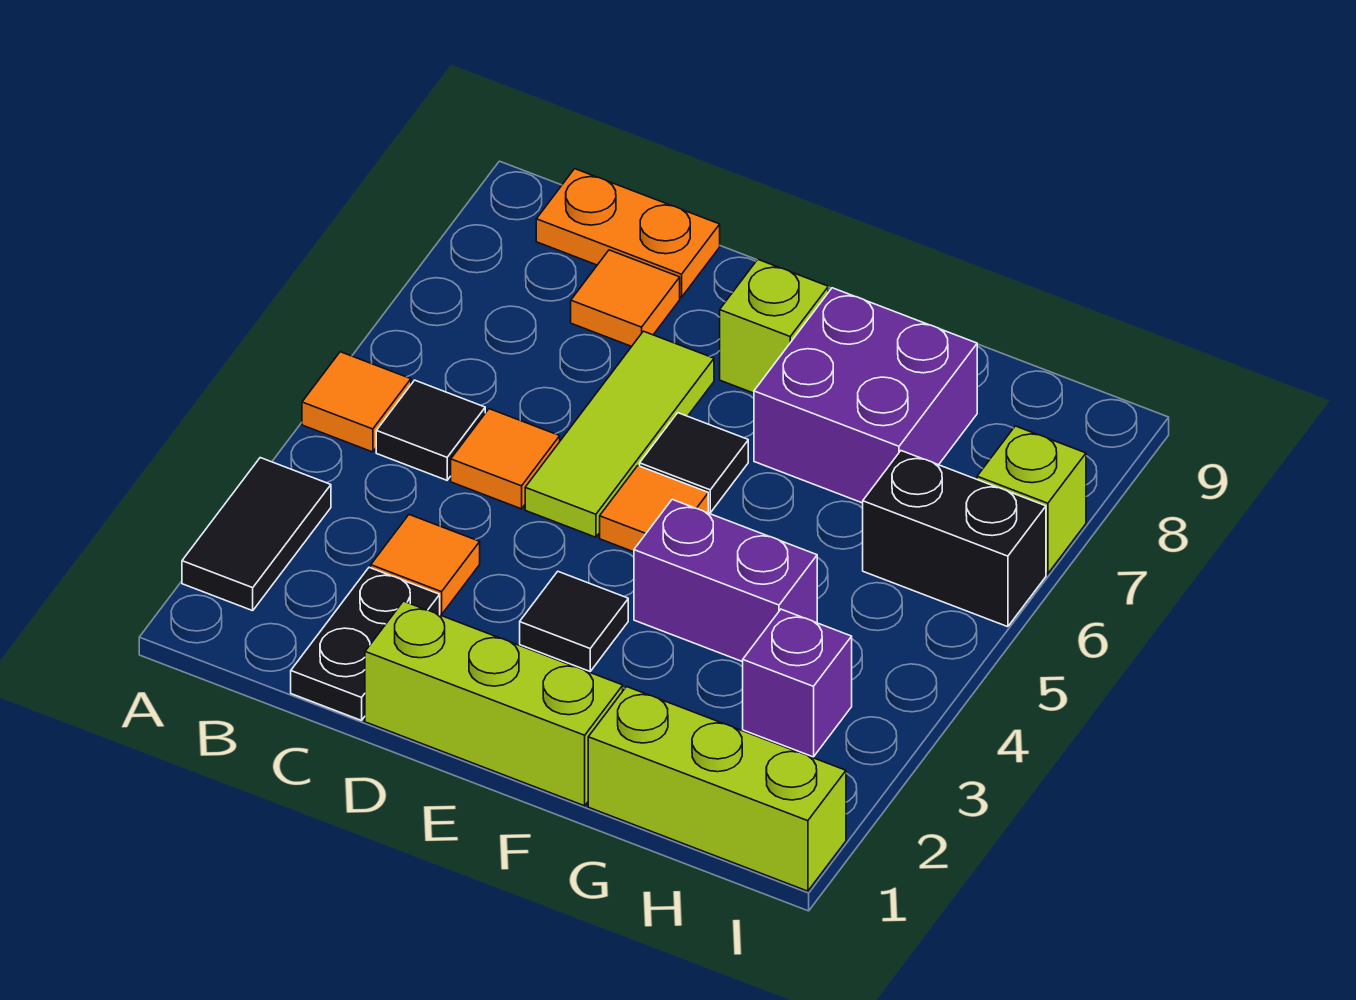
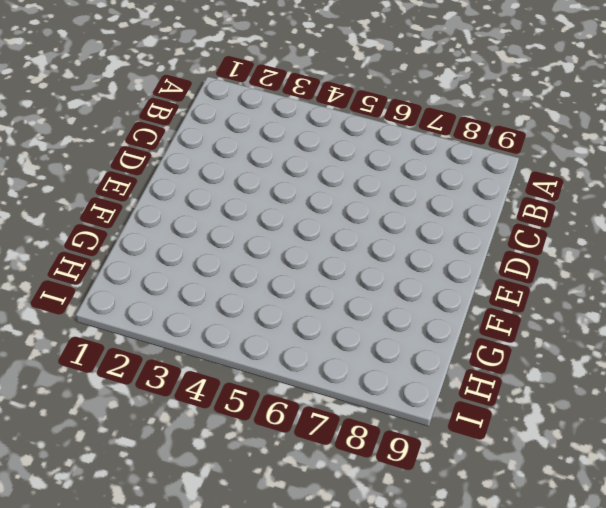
none -> black 1x2 tile [182,458,331,611]
none -> orange 1x1 tile [302,352,411,452]
none -> black 1x1 tile [376,380,485,480]

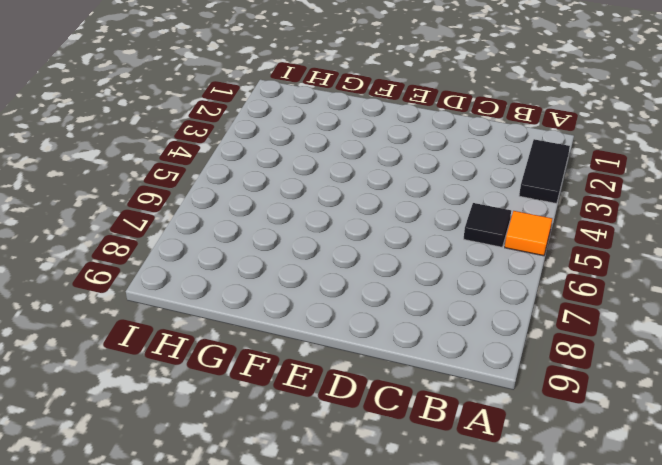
none -> orange 1x2 plate [536,169,720,297]
none -> black 1x2 plate [291,567,440,720]
none -> orange 1x1 tile [371,515,480,615]

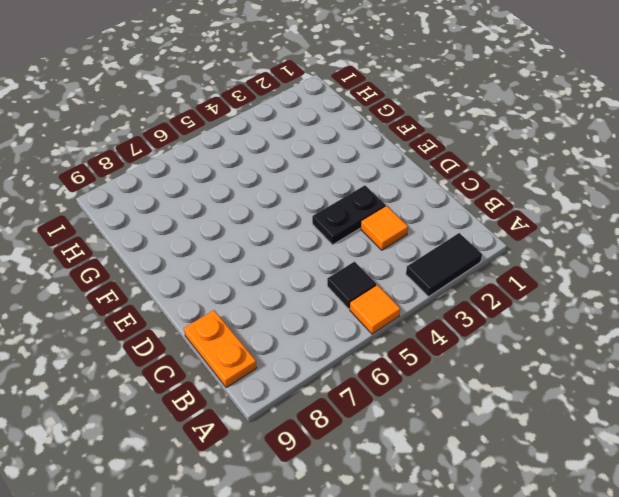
black 1x2 plate [312,185,386,245] -> black 1x2 plate moved to [291,567,440,720]
none -> orange 1x1 tile [451,409,560,509]
none -> orange 1x1 tile [571,250,680,346]
none -> lime 1x3 brick [365,601,623,806]

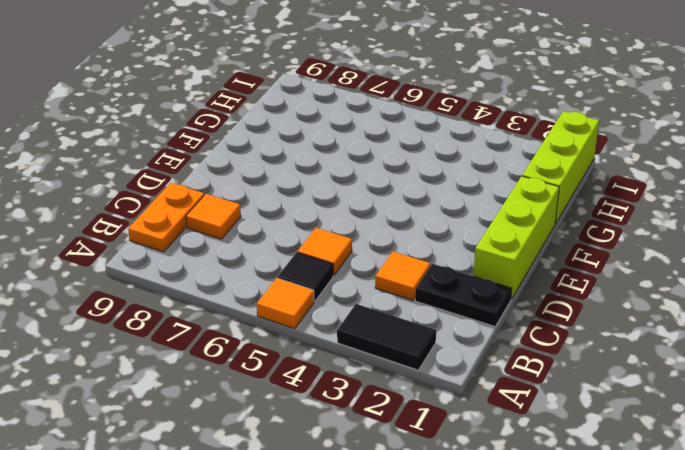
none -> lime 1x3 tile [525,331,714,537]
none -> black 1x1 tile [520,572,628,671]
none -> orange 1x1 tile [600,466,708,552]

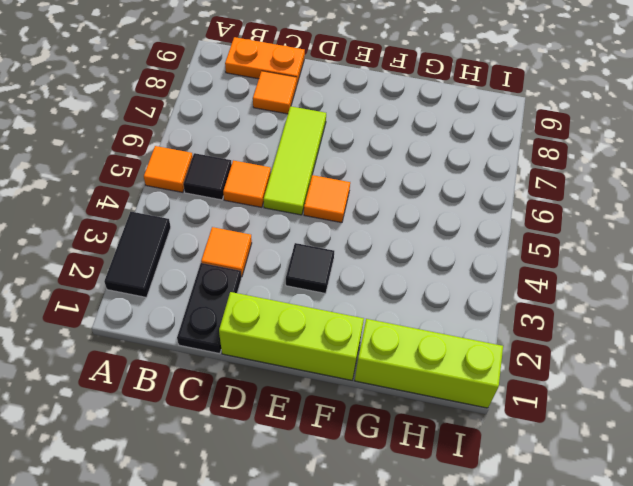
none -> black 1x1 tile [640,413,748,513]
none -> lime 1x1 brick [720,259,828,393]
none -> purple 1x2 brick [634,499,817,662]

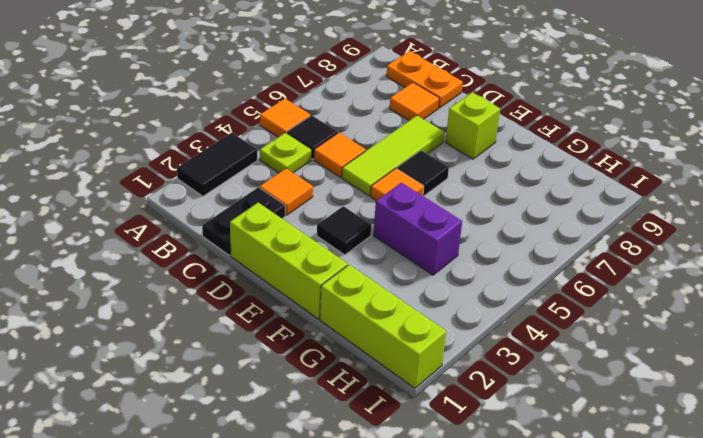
lime 1x1 plate [260,133,312,173] -> none
none -> purple 2x2 brick [754,288,977,503]
none -> purple 1x1 brick [743,609,852,757]
none -> black 1x2 brick [863,451,1046,627]

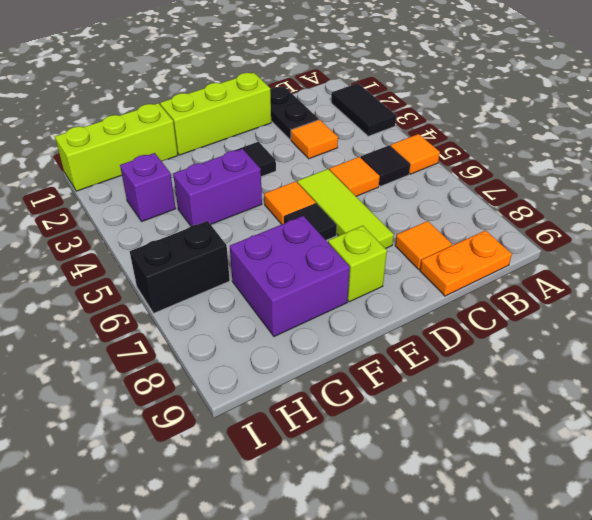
none -> lime 1x1 brick [977,426,1086,574]

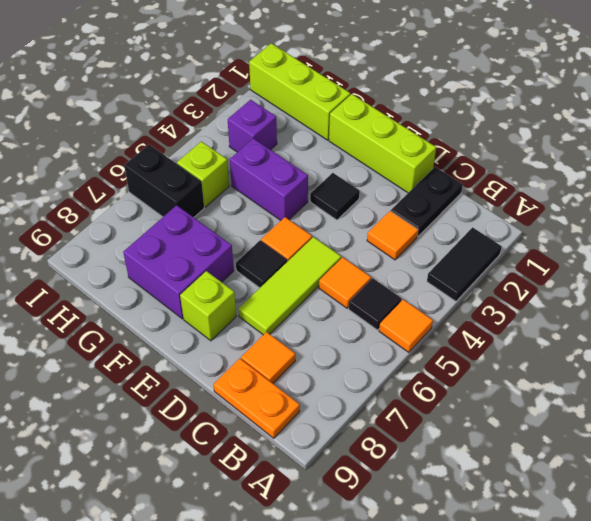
lime 1x1 brick [177,141,229,207] -> lime 1x1 brick moved to [977,426,1086,574]

